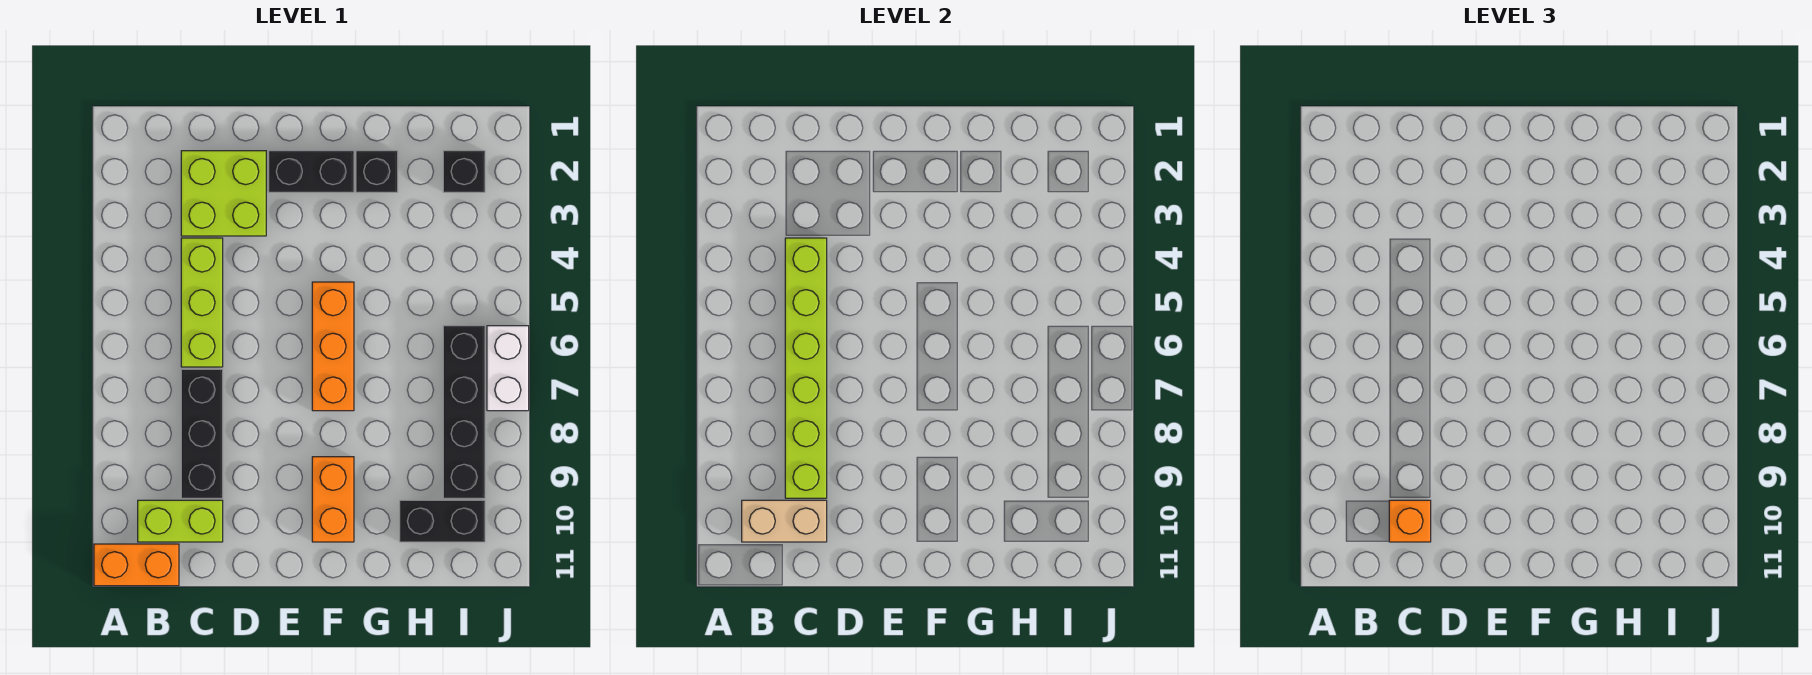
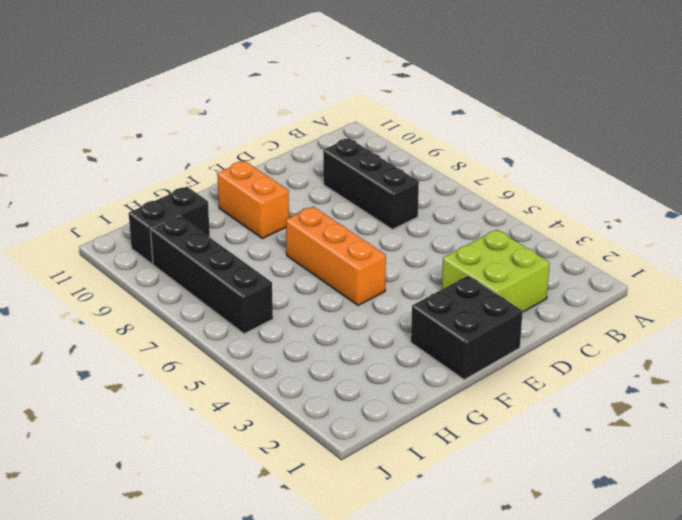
black 2x2 brick [411,276,523,380] -> black 1x2 brick [269,151,354,192]
none -> orange 1x2 brick [94,544,179,586]
none -> lime 1x2 brick [138,500,223,542]
none -> lime 1x3 brick [181,238,223,367]

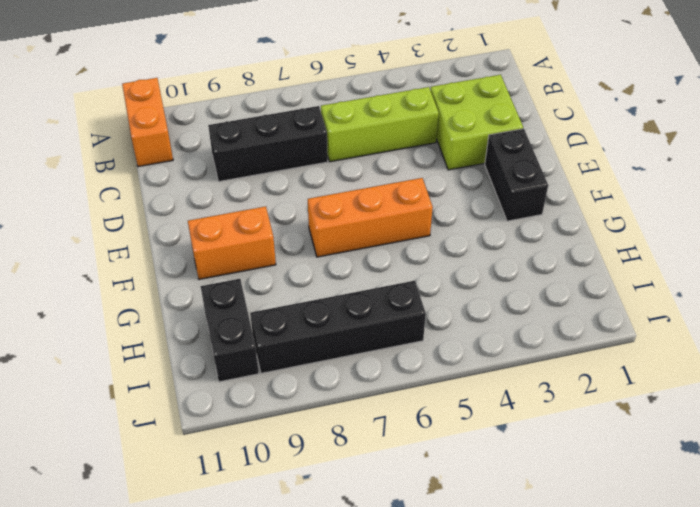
none -> lime 1x2 brick [138,500,223,542]
none -> black 1x1 brick [356,151,398,192]
none -> black 1x1 brick [443,151,485,192]

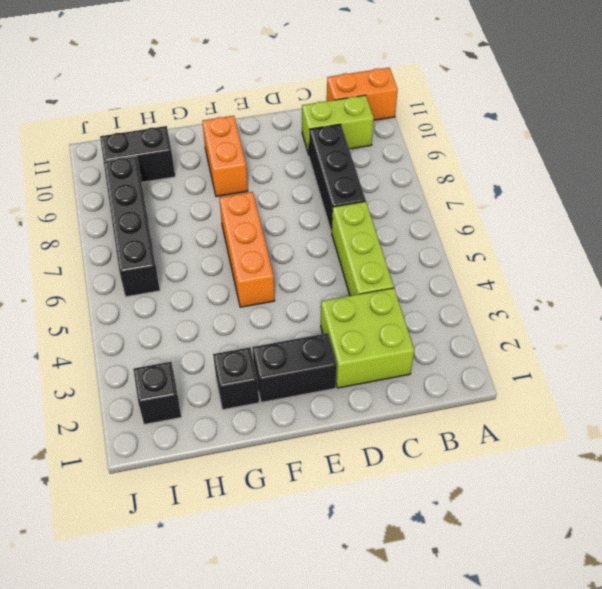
none -> white 1x2 brick [487,326,529,411]
none -> tan 1x2 brick [742,500,827,542]
none -> lime 1x6 brick [785,238,827,498]

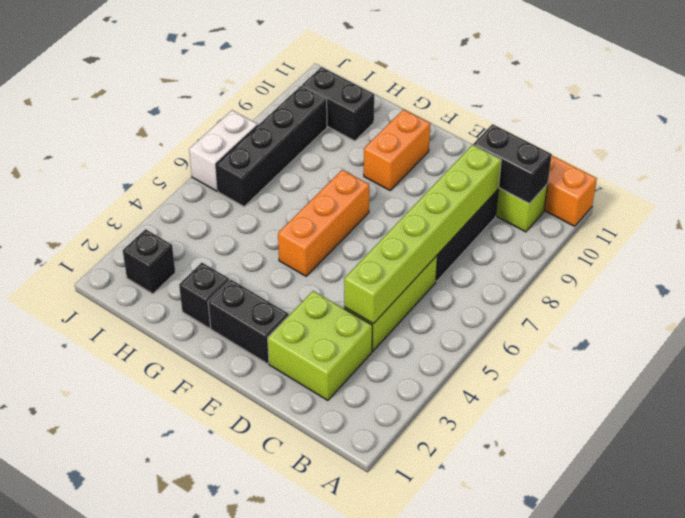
black 1x2 brick [473,124,552,204] -> tan 1x2 brick [742,500,827,542]
none -> orange 1x1 brick [1389,500,1431,542]

